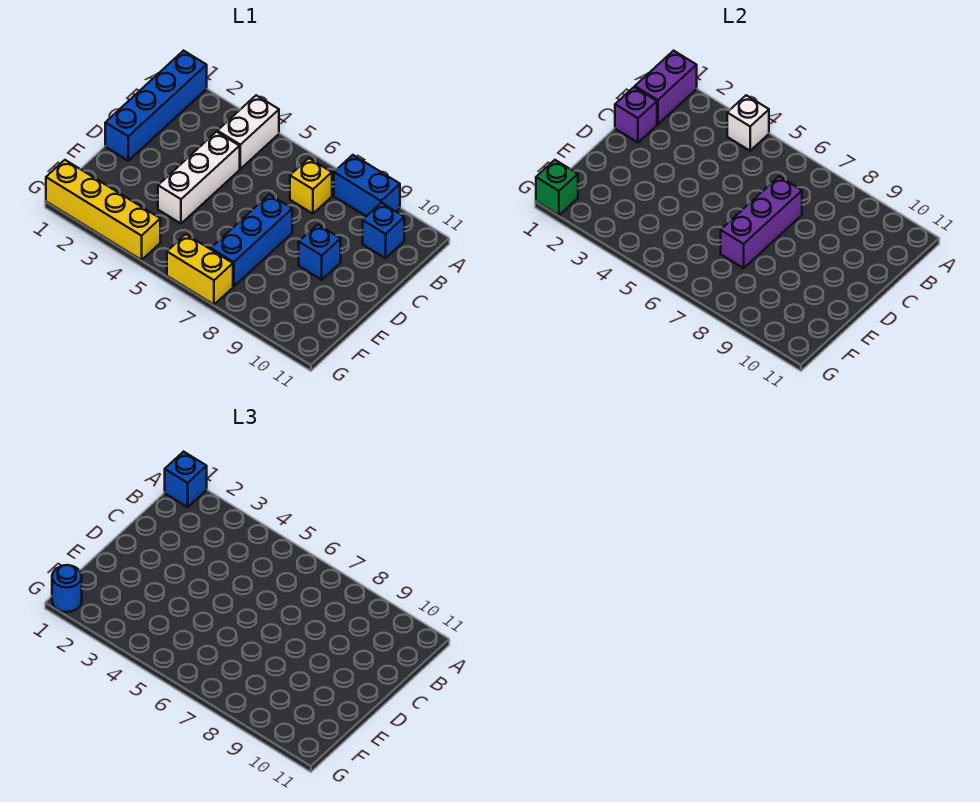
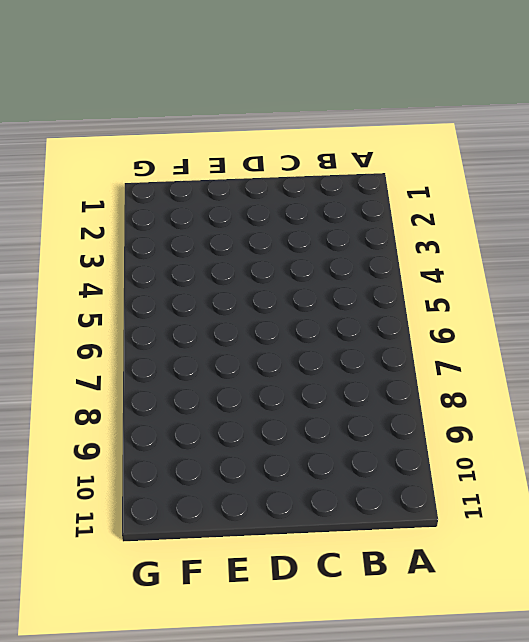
none -> blue 1x4 brick [105,51,207,161]
none -> white 1x2 brick [217,95,279,169]
none -> blue 1x2 brick [334,155,400,216]

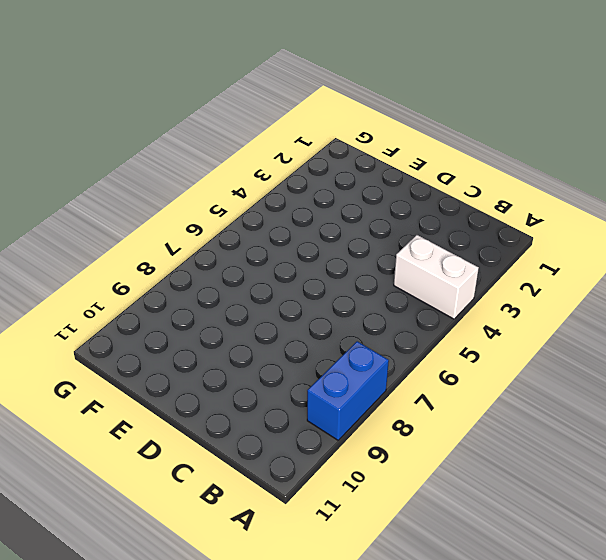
none -> blue 1x4 brick [105,51,207,161]
none -> yellow 1x1 brick [290,158,332,214]
none -> blue 1x1 brick [363,203,404,258]

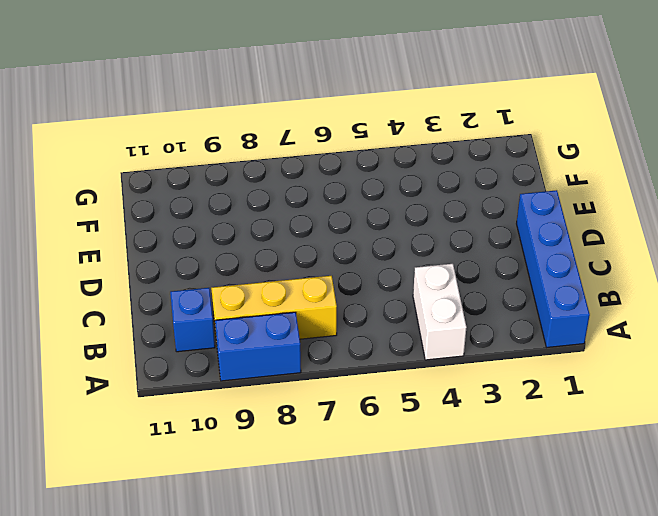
yellow 1x3 brick [211,276,337,343] -> yellow 1x1 brick [290,158,332,214]
none -> white 1x3 brick [158,132,240,223]
none -> blue 1x3 brick [211,195,292,286]
none -> blue 1x1 brick [299,224,341,280]

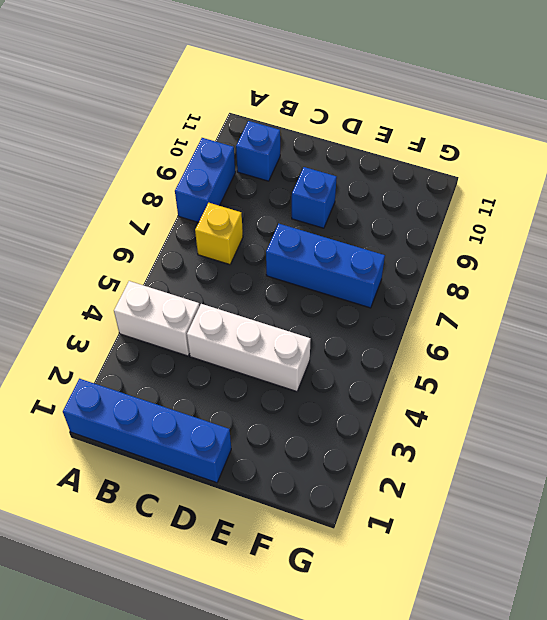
none -> yellow 1x4 brick [46,160,160,260]
none -> yellow 1x2 brick [167,234,233,305]
none -> purple 1x2 brick [635,51,697,124]

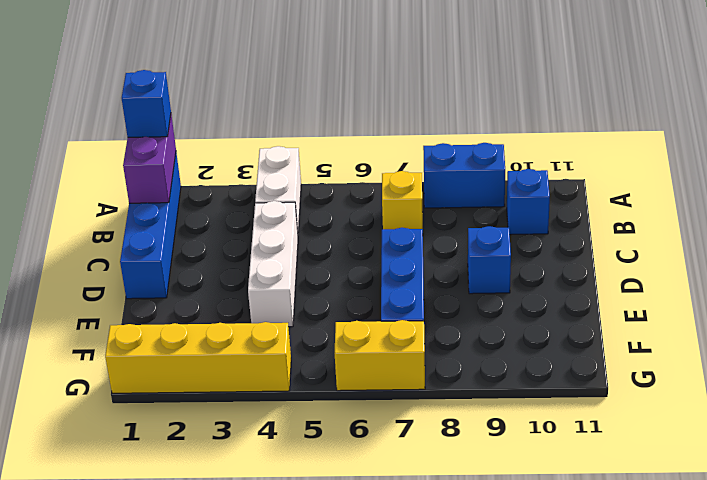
none -> white 1x1 brick [727,95,769,151]
none -> purple 1x1 brick [615,87,657,142]
none -> purple 1x3 brick [721,176,802,268]

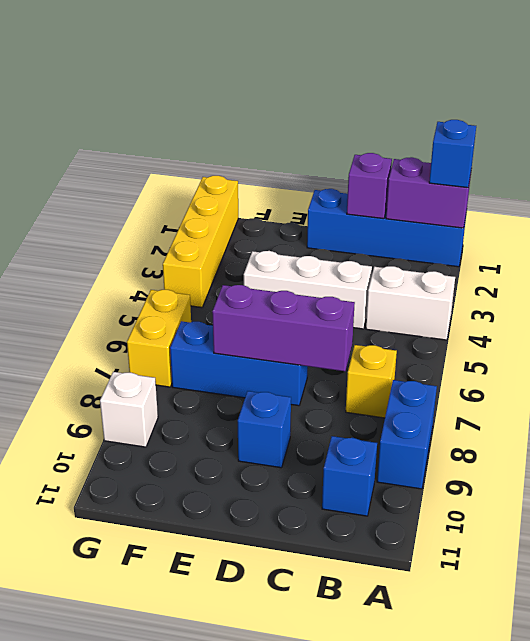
white 1x1 brick [100,372,158,447] -> white 1x1 brick moved to [727,95,769,151]
none -> green 1x1 brick [536,160,578,215]
none -> blue 1x1 round brick [52,565,82,612]

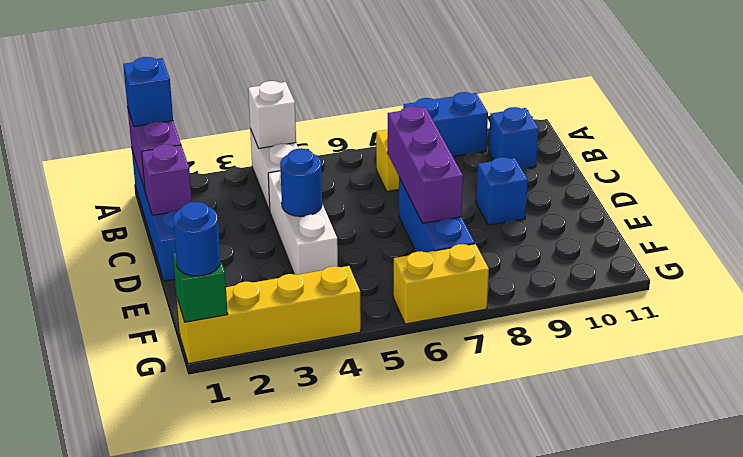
blue 1x1 round brick [280,148,322,217] -> none

